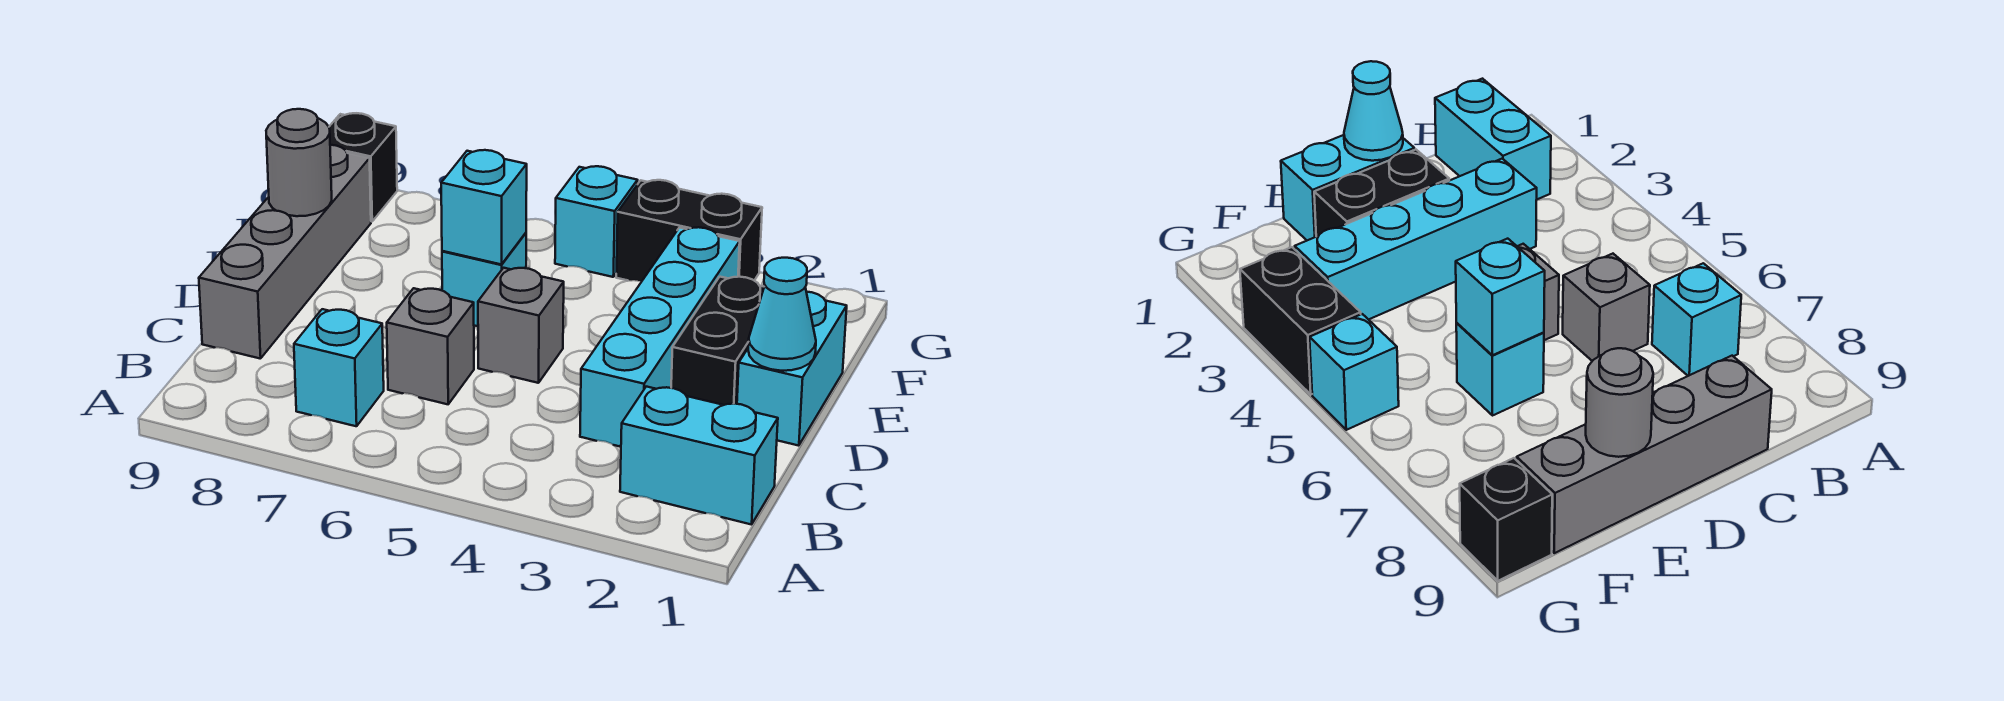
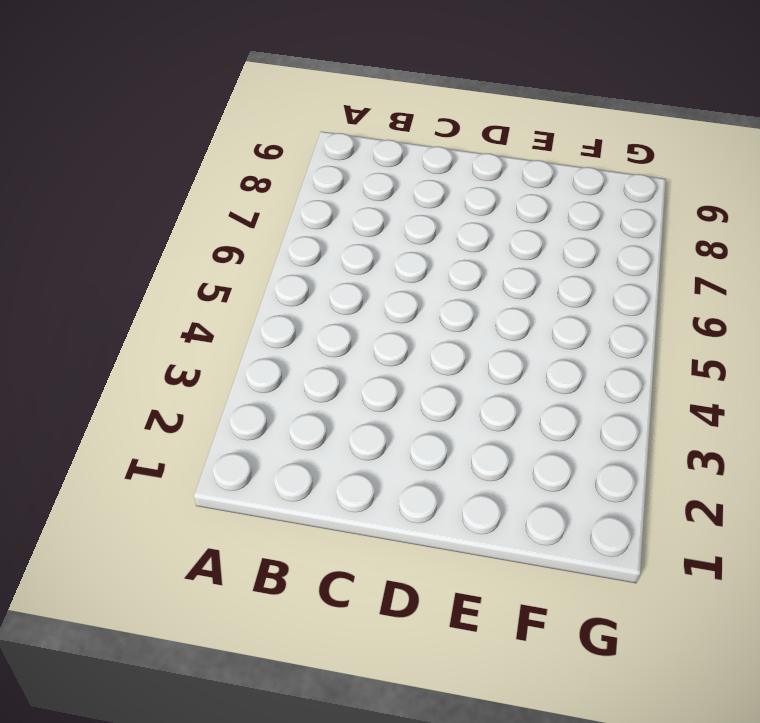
none -> cyan 1x2 brick [620,387,778,525]
none -> cyan 1x1 brick [294,309,384,426]
none -> cyan 1x4 brick [580,227,740,447]

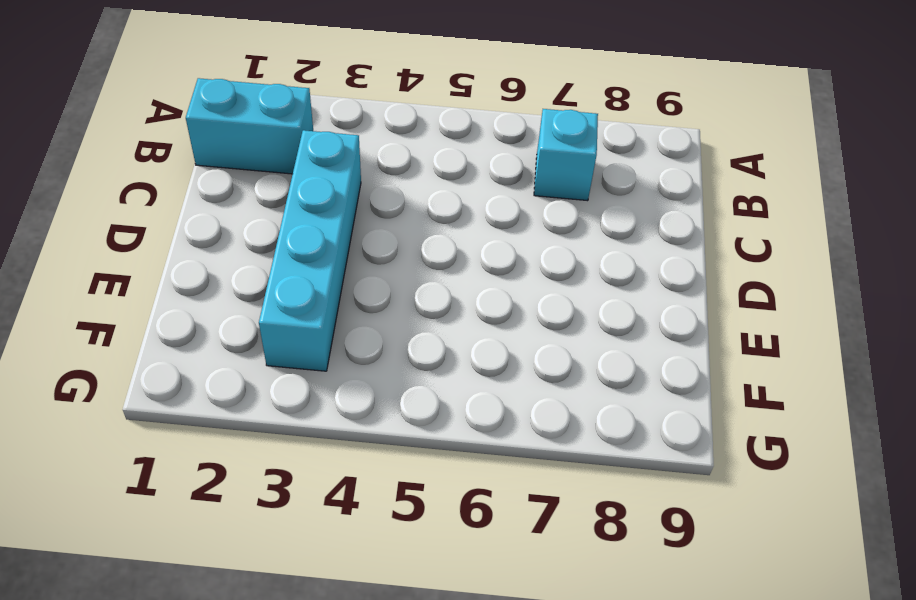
none -> grey 1x1 brick [387,288,474,404]
none -> grey 1x4 brick [199,145,371,359]
none -> cyan 1x2 brick [737,292,847,446]

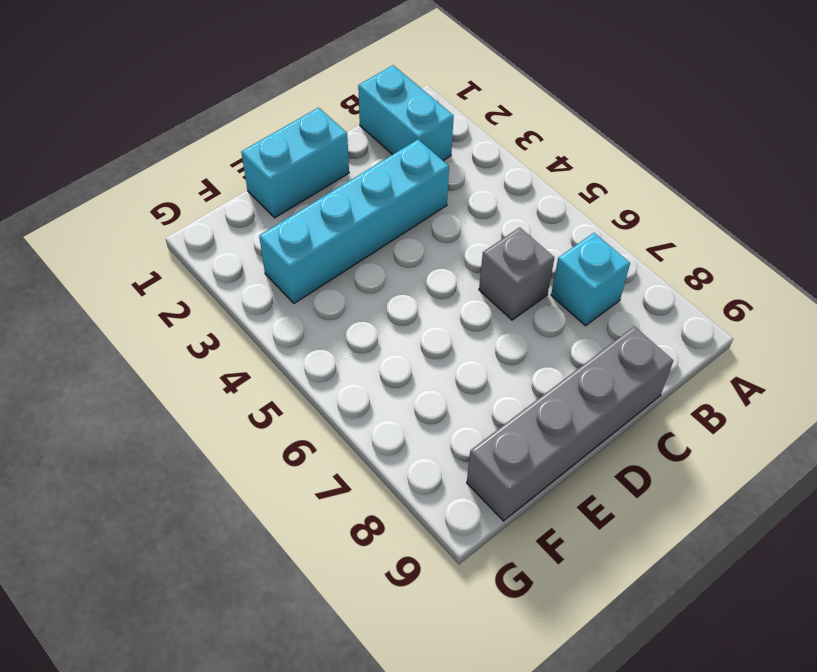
none -> black 1x2 brick [671,277,764,405]
none -> grey 1x1 brick [478,268,564,383]
none -> cyan 1x1 brick [442,233,526,326]

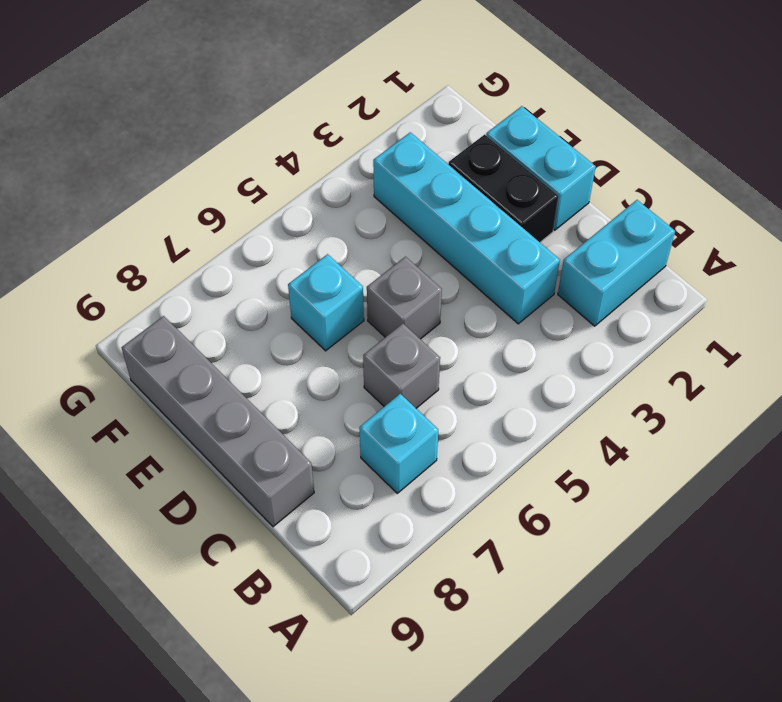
none -> black 1x2 brick [616,180,762,281]
none -> cyan 1x1 brick [555,166,638,277]
none -> black 1x1 brick [329,113,397,222]

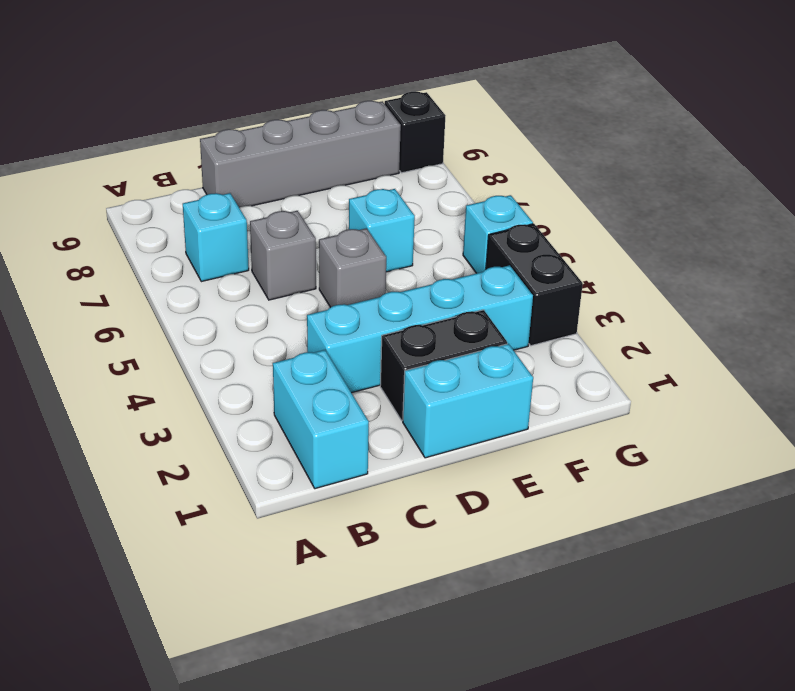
none -> cyan 1x1 cone [748,258,816,371]
none -> cyan 1x1 brick [441,150,527,264]
none -> grey 1x1 round brick [266,109,332,216]

